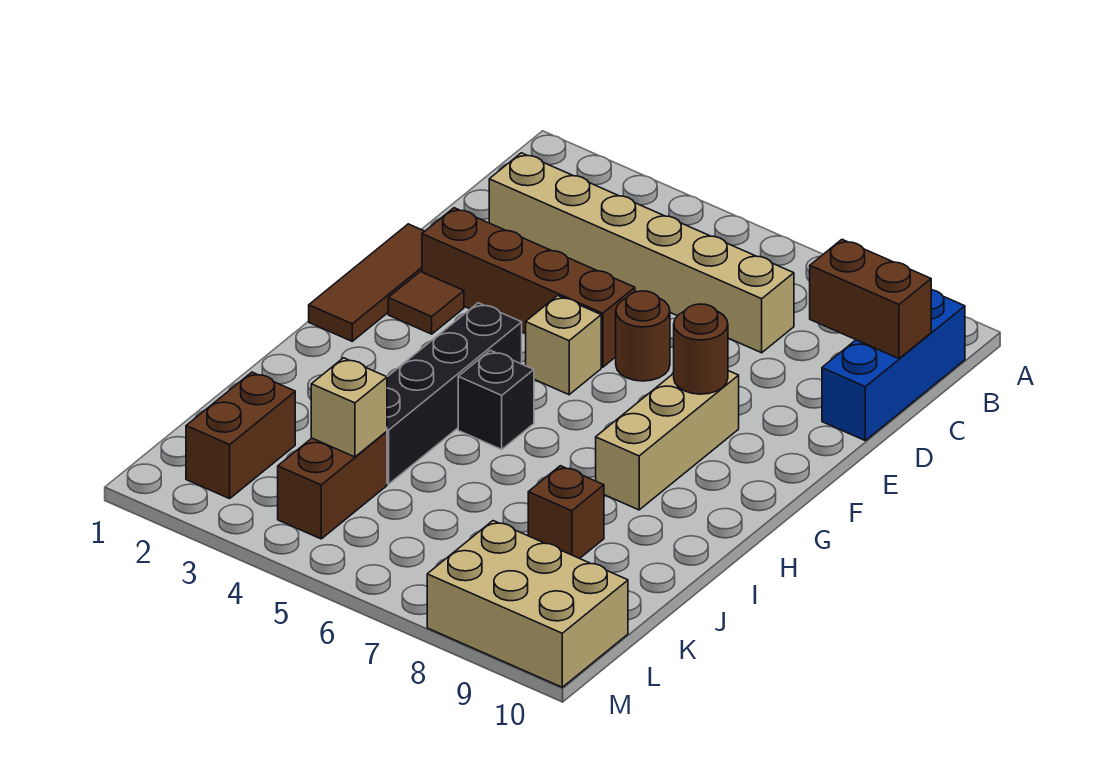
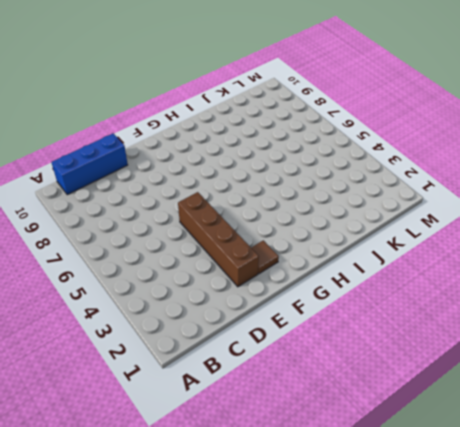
none -> tan 1x6 brick [489,153,794,353]
none -> brown 1x3 tile [309,224,425,341]
none -> brown 1x1 round brick [616,291,670,381]

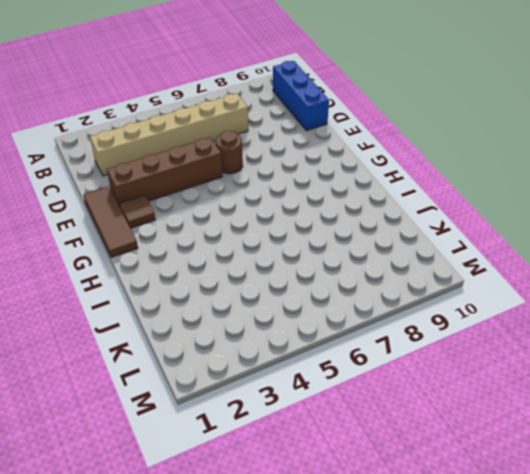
none -> tan 1x1 brick [526,296,601,395]
none -> tan 1x3 brick [596,371,739,510]
none -> black 1x4 brick [387,303,522,484]

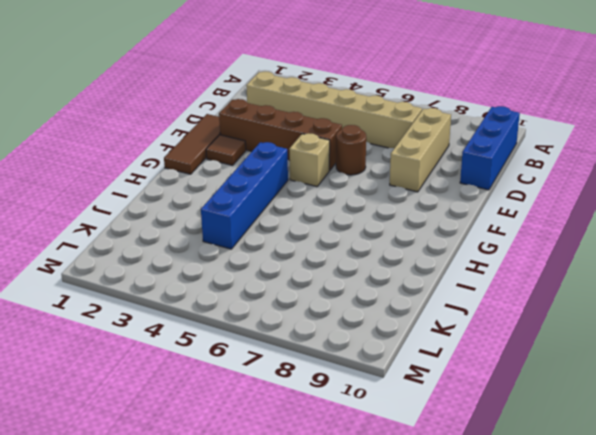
tan 1x3 brick [390,108,451,192] -> tan 1x3 brick moved to [596,371,739,510]
blue 1x4 brick [201,142,288,249] -> black 1x4 brick [387,303,522,484]
none -> black 1x1 brick [458,350,534,449]
none -> brown 1x1 brick [528,466,604,559]
none -> brown 1x2 brick [186,372,295,499]

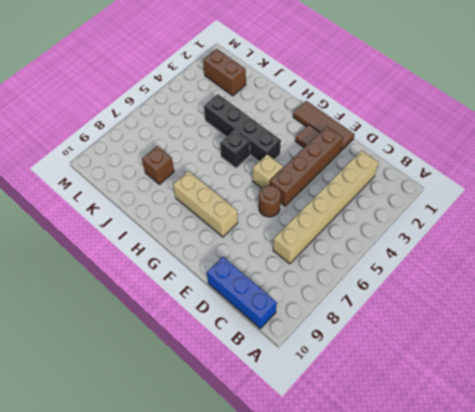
none -> brown 1x2 brick [278,431,387,539]
none -> tan 2x3 brick [427,521,628,687]
none -> brown 1x2 brick [810,240,931,359]

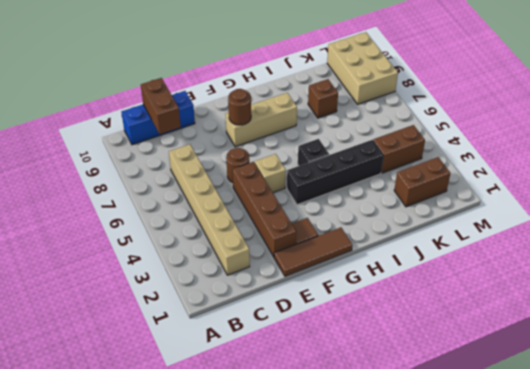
none -> tan 1x1 brick [311,358,387,457]

